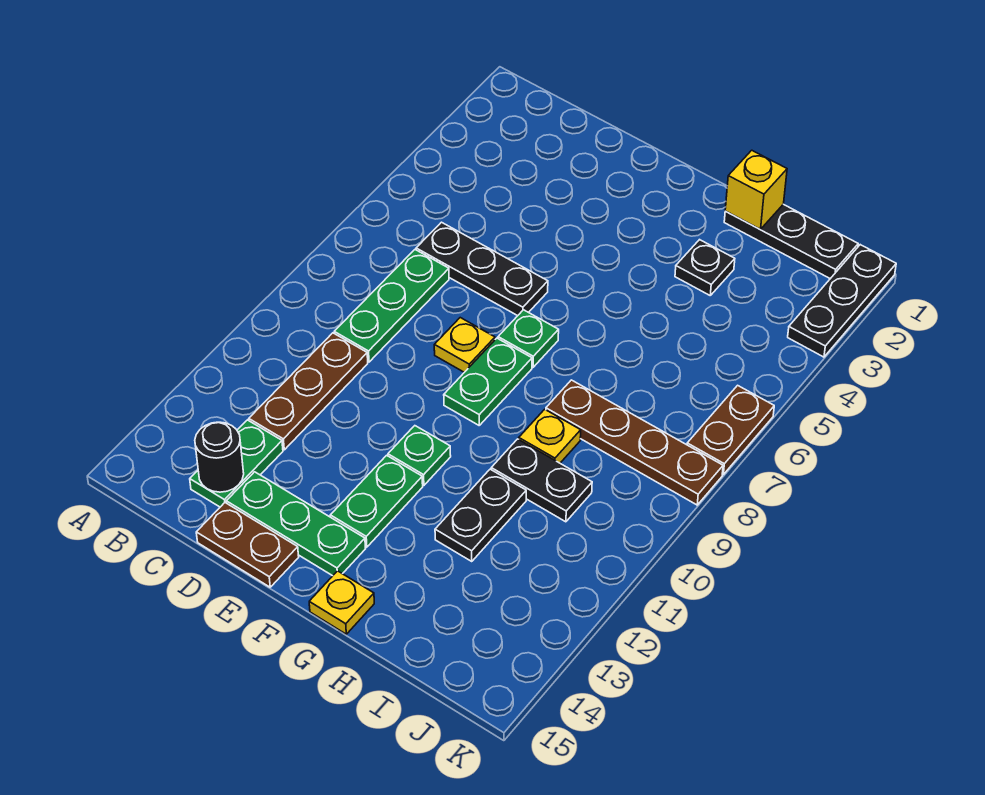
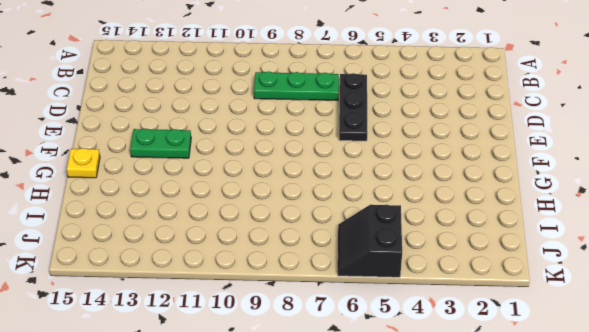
black 2x2 slope [338,205,402,277] -> brown 1x2 plate [687,385,774,474]
none -> brown 1x3 plate [249,333,368,450]
none -> green 1x2 plate [190,420,283,507]
none -> green 1x3 plate [226,472,366,576]

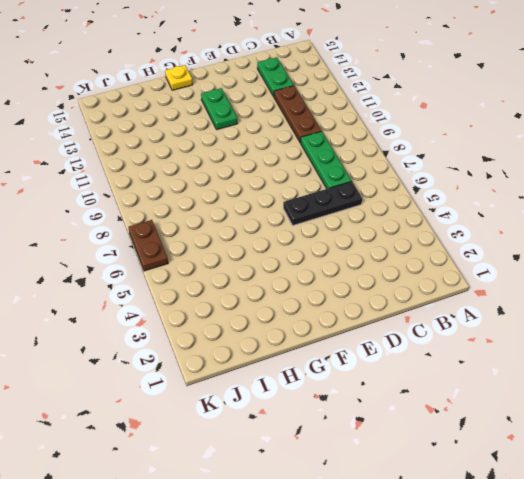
none -> green 1x3 plate [226,472,366,576]
none -> brown 1x2 plate [196,503,299,587]
none -> yellow 1x1 plate [434,318,495,372]

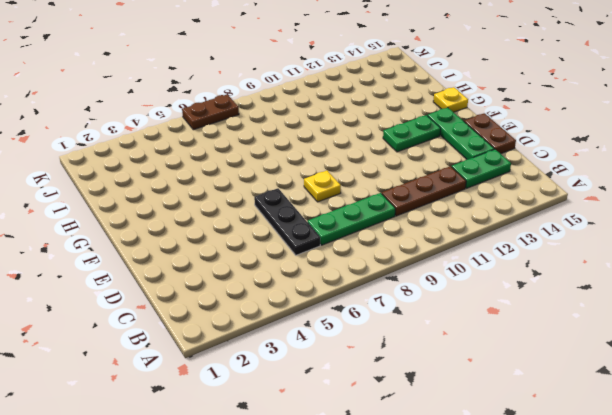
none -> green 1x1 plate [498,310,559,367]
none -> green 1x2 plate [444,338,532,425]
none -> green 1x1 plate [388,426,451,485]

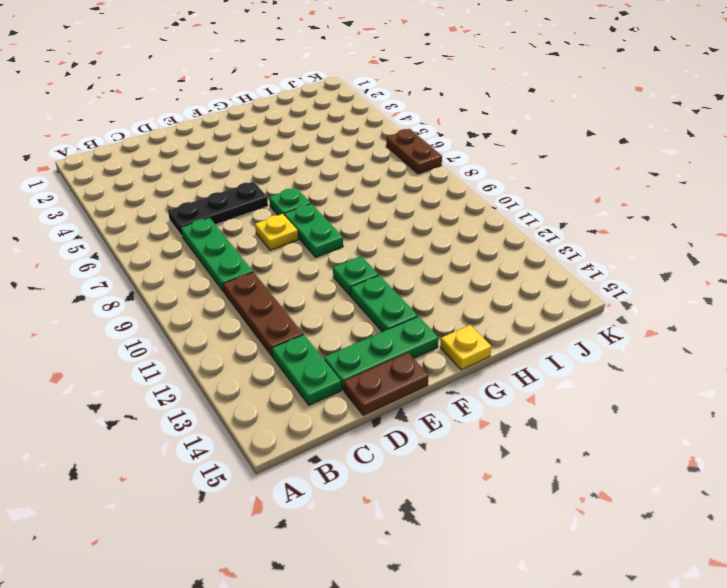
none -> black 1x3 plate [724,204,858,279]
none -> black 1x1 plate [675,240,735,295]
none -> brown 1x4 plate [546,380,723,505]

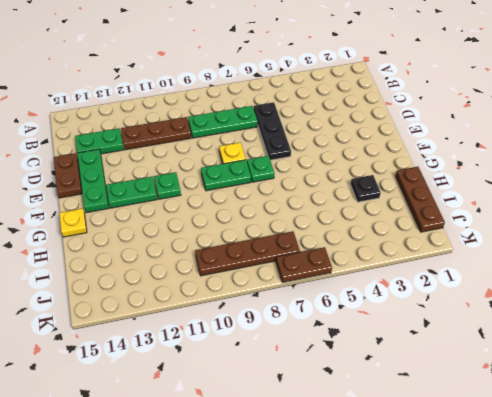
brown 1x3 plate [396,167,445,232] -> black 1x3 plate [724,204,858,279]
brown 1x4 plate [195,231,300,276] -> brown 1x4 plate turned to [546,380,723,505]
none -> yellow 1x1 plate [519,409,581,463]
none -> black 1x2 plate [491,439,592,522]
none -> black 1x2 plate [435,469,526,561]

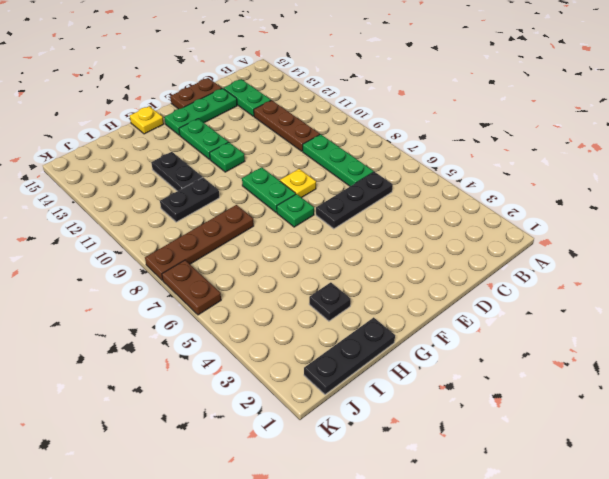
none -> yellow 1x1 plate [519,409,581,463]
none -> black 1x3 plate [788,245,896,357]
none -> black 1x1 round brick [195,422,244,492]

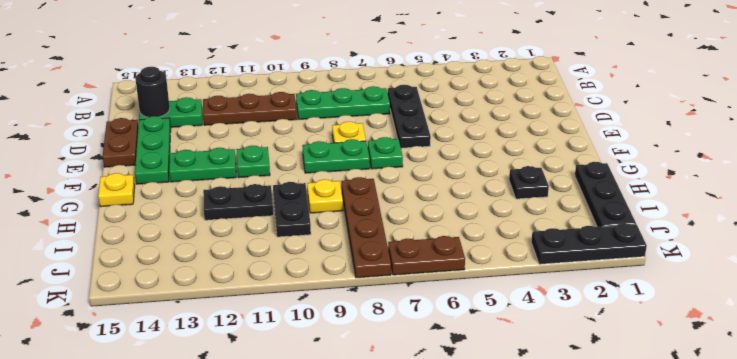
none -> yellow 1x1 brick [725,150,787,229]

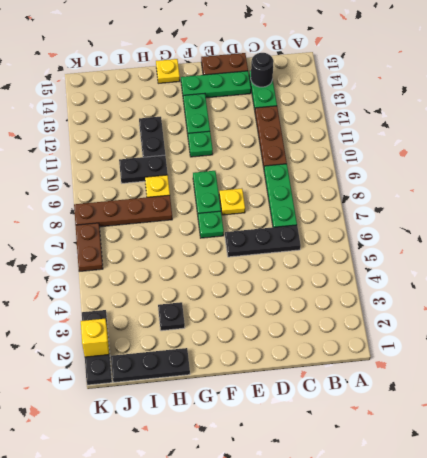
yellow 1x1 brick [81,319,109,357] -> yellow 1x1 brick moved to [725,150,787,229]

